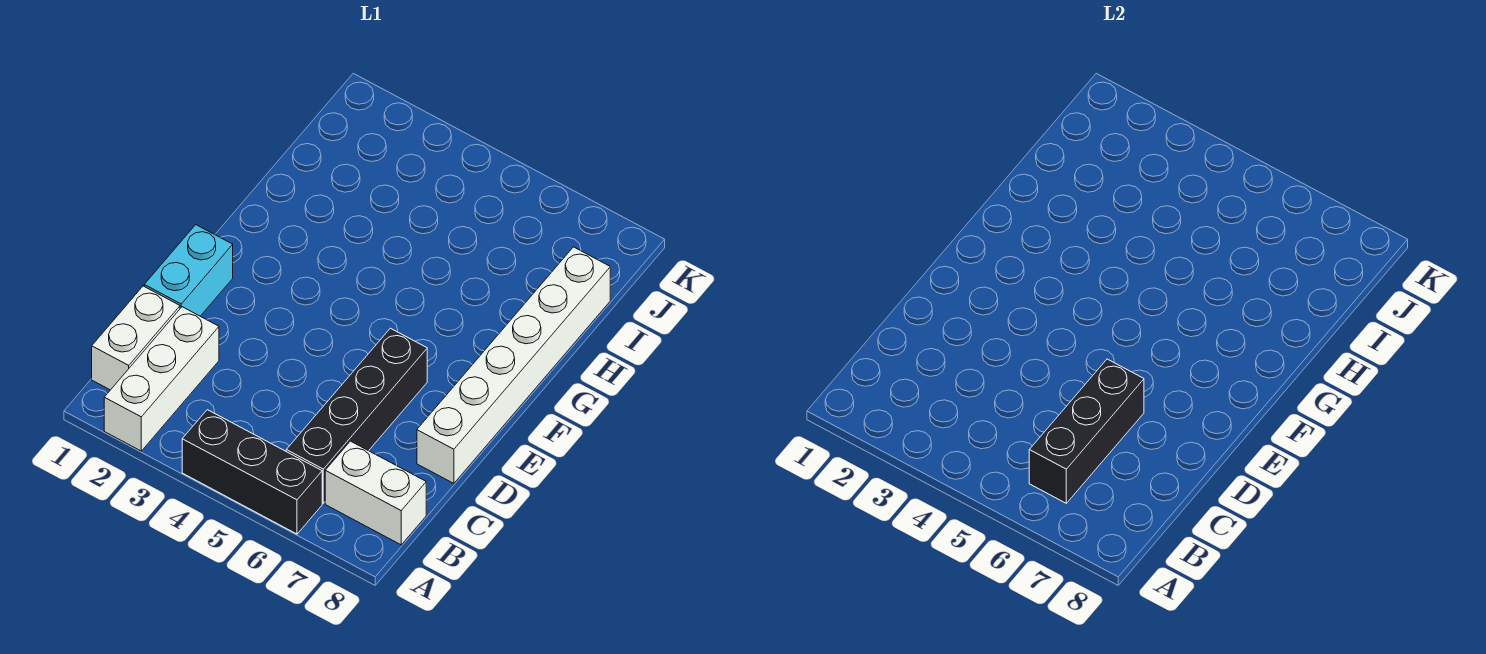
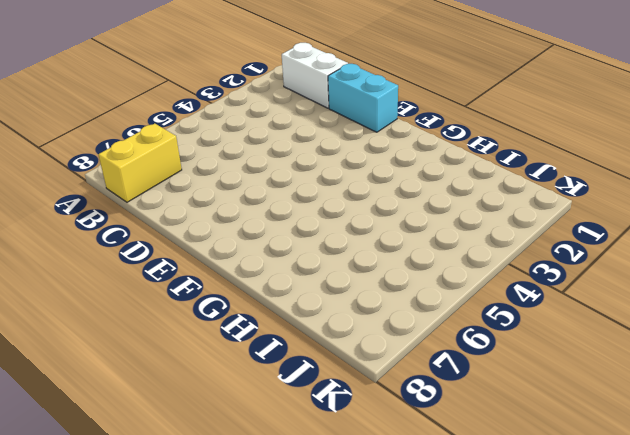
yellow 1x2 brick [98,123,182,202] -> white 1x2 brick [325,441,426,545]
none -> white 1x3 brick [104,307,219,451]
none -> black 1x3 brick [182,410,322,534]

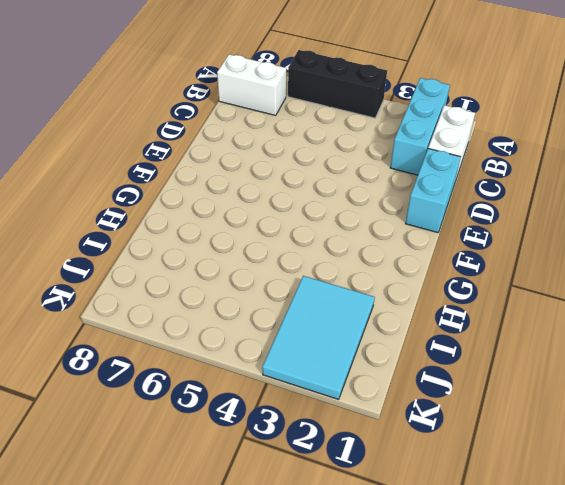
cyan 1x3 brick [390,78,450,175] -> white 1x3 brick [104,307,219,451]
cyan 2x3 tile [262,276,375,399] -> none
none -> black 1x4 brick [286,328,427,503]
none -> white 1x6 brick [417,247,610,483]

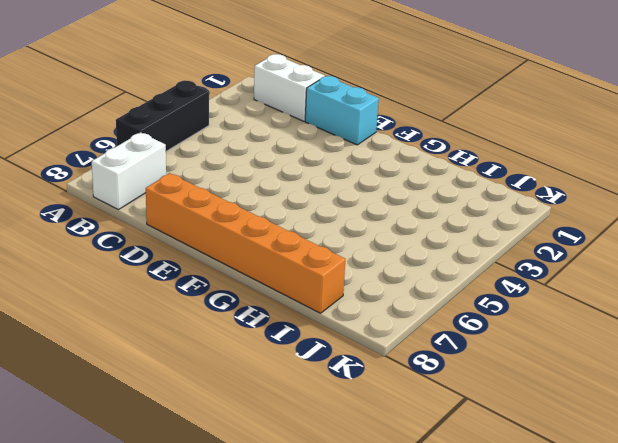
orange 1x6 brick [146,173,345,313] -> white 1x6 brick [417,247,610,483]
none -> white 1x3 brick [104,307,219,451]
none -> black 1x4 brick [286,328,427,503]

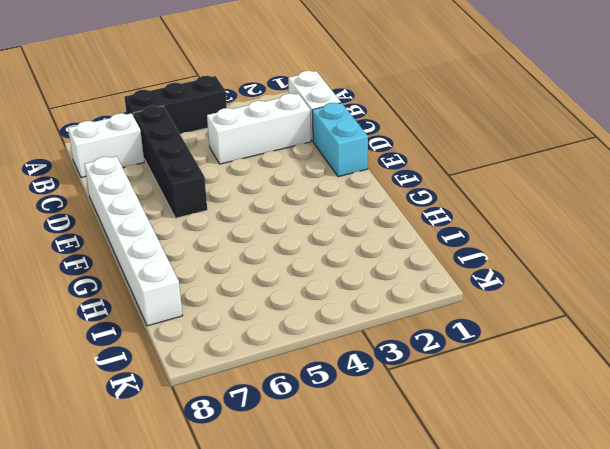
white 1x3 brick [207,94,311,164] -> white 1x3 brick turned to [104,307,219,451]
none -> black 1x3 brick [1029,359,1144,503]

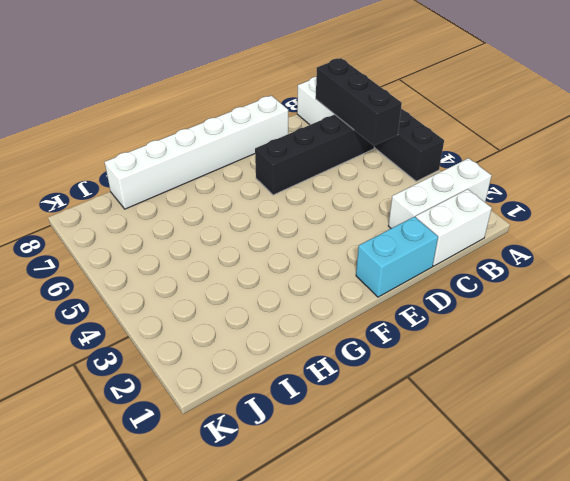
black 1x3 brick [316,58,402,145] -> black 1x3 brick turned to [1029,359,1144,503]

